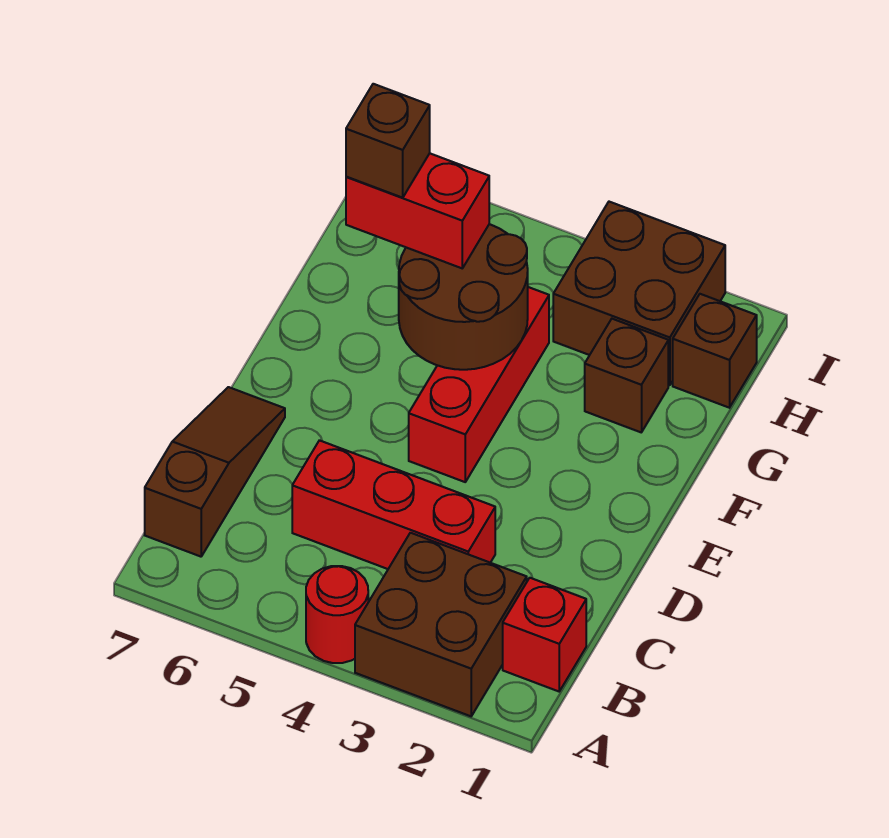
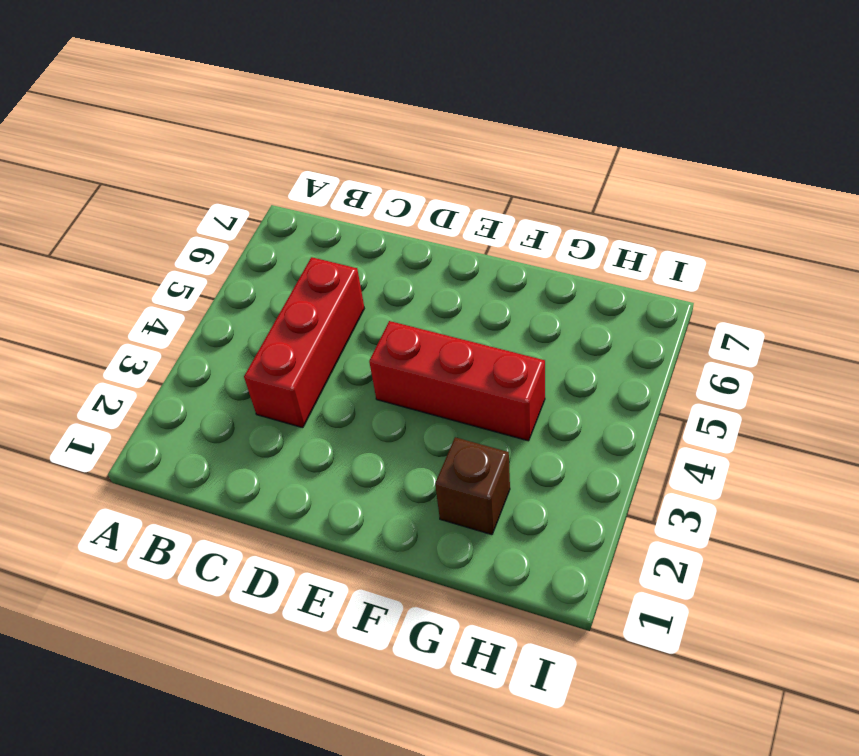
none -> brown 2x2 brick [355,533,527,716]
none -> red 1x1 round brick [306,566,368,663]
none -> red 1x1 brick [503,578,586,691]

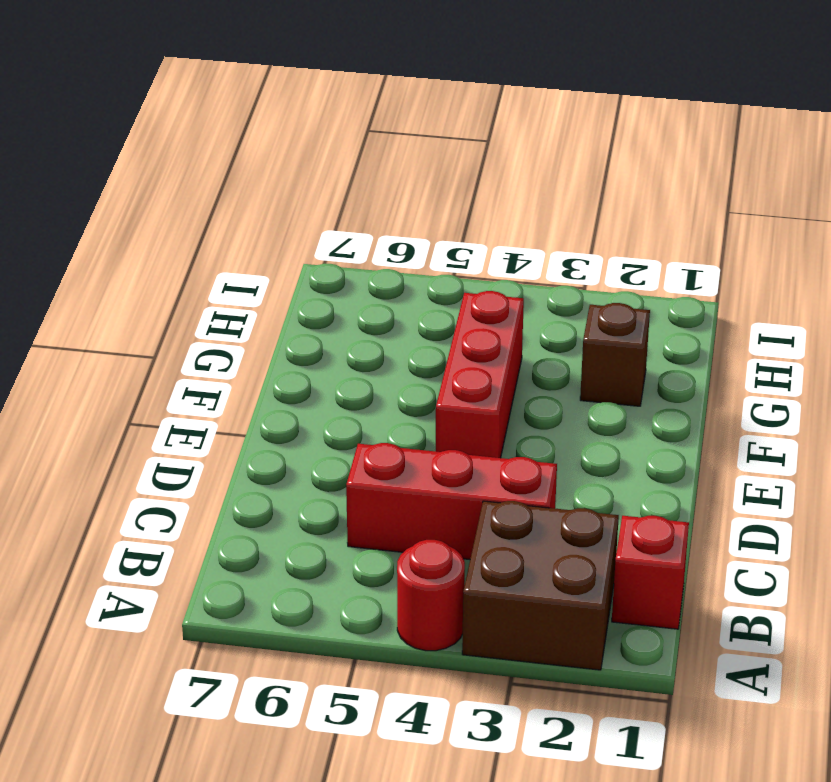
none -> brown 1x3 slope [145,387,285,557]
none -> brown 1x1 brick [673,294,757,408]
none -> brown 2x2 brick [553,202,725,385]

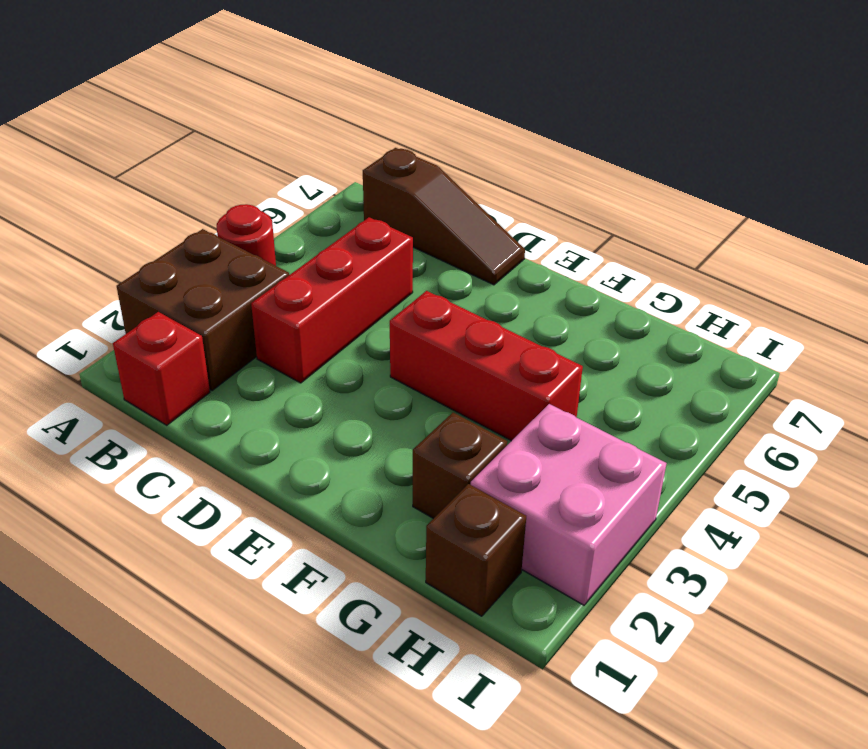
pink 2x2 brick [471,404,666,605] -> brown 2x2 brick [553,202,725,385]
none -> brown 2x2 round brick [399,224,528,370]
none -> red 1x2 brick [346,153,489,268]
none -> brown 1x1 brick [346,84,430,198]

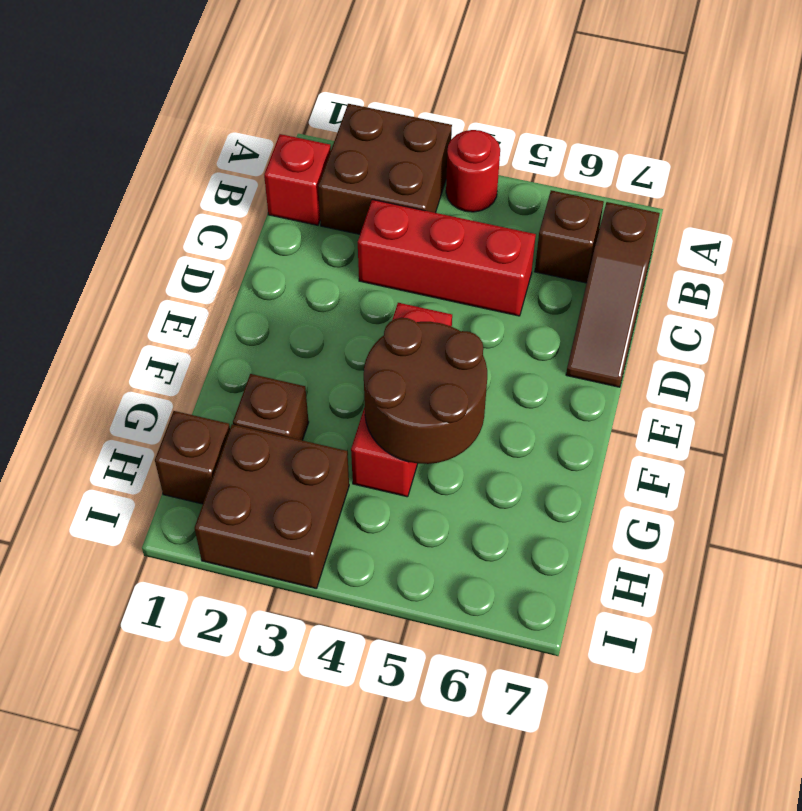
brown 1x1 brick [535,190,604,283] -> brown 1x1 brick moved to [346,84,430,198]
none -> red 1x2 brick [346,153,489,268]

